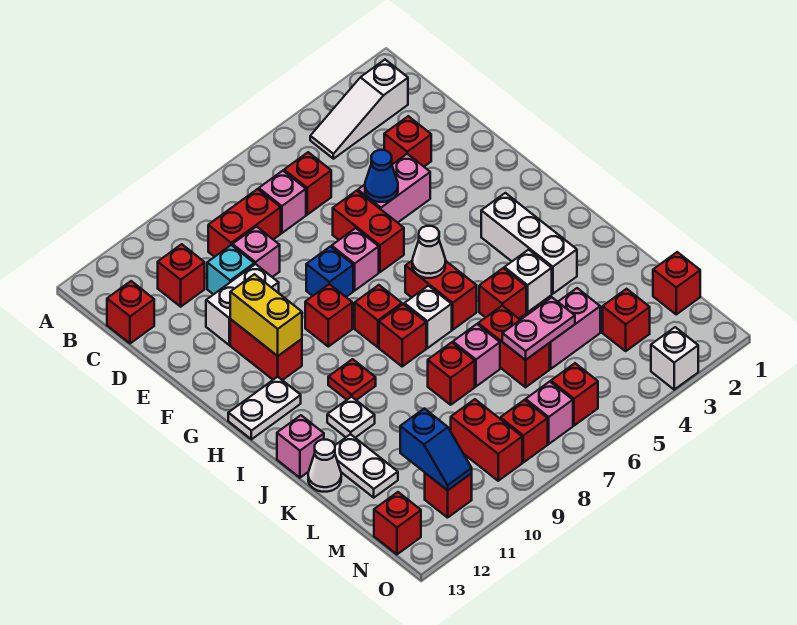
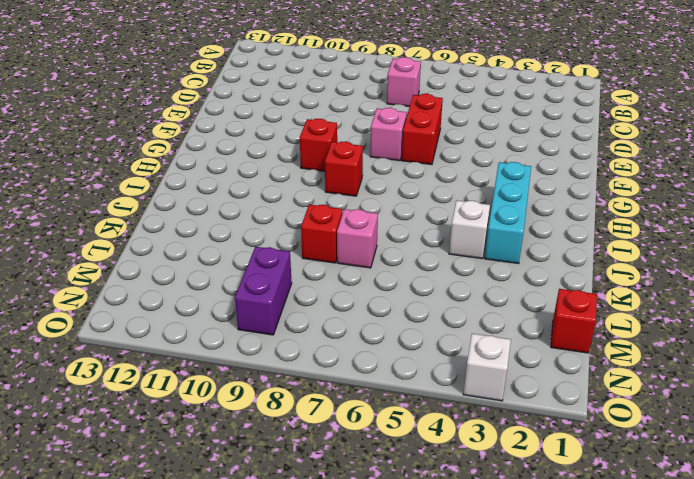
cyan 1x3 brick [485,162,531,264] -> white 1x3 brick [481,193,577,294]
purple 1x2 brick [235,247,292,335] -> red 1x2 brick [451,399,522,481]
none -> white 1x3 slope [310,60,408,159]
none -> red 1x1 brick [284,152,331,215]
none -> red 1x2 brick [208,189,281,257]
none -> red 1x1 brick [158,244,205,307]

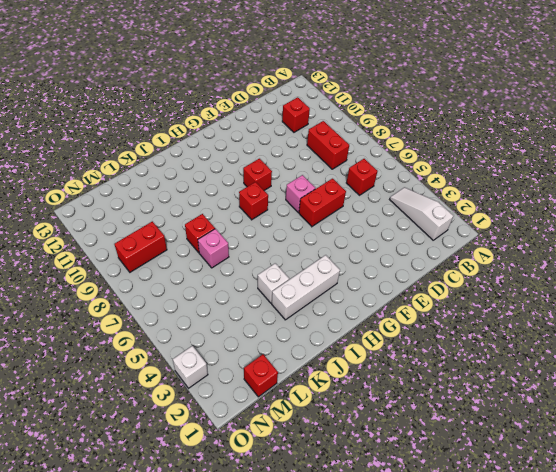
none -> pink 1x1 brick [259,171,306,233]
none -> red 1x1 brick [107,281,154,343]
none -> red 1x1 brick [384,116,431,166]
none -> pink 1x1 brick [232,227,280,277]

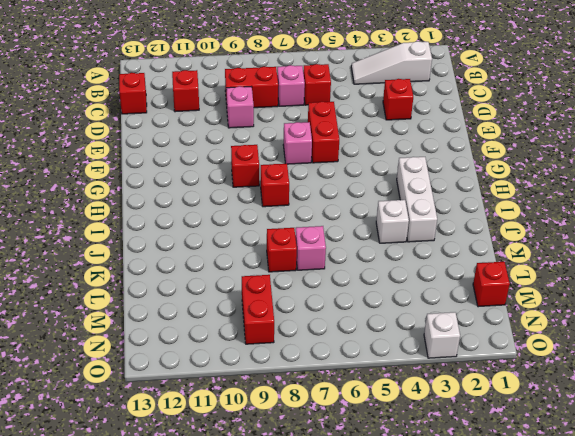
none -> cyan 1x1 brick [207,245,254,294]
none -> pink 1x2 brick [358,154,430,223]
none -> white 1x2 brick [206,264,279,345]
none -> blue 1x1 brick [306,247,353,297]

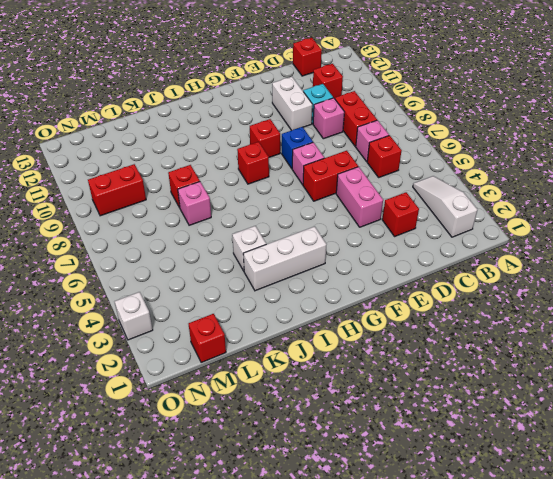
none -> red 1x2 brick [230,319,302,380]
none -> red 1x2 brick [405,260,477,330]
none -> white 1x2 plate [228,377,301,439]
none -> white 1x1 brick [404,286,452,348]

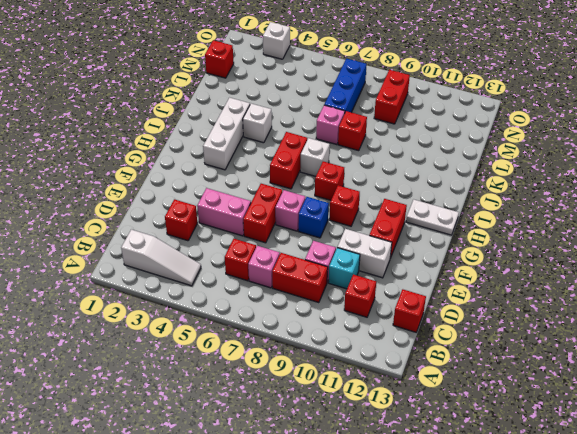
blue 1x3 brick [324,59,367,112] -> pink 1x1 brick [526,382,573,444]
none -> red 1x1 brick [379,304,426,366]
none -> red 1x1 plate [328,359,376,400]
none -> red 1x1 brick [479,268,526,318]
none -> white 1x1 plate [327,397,375,438]

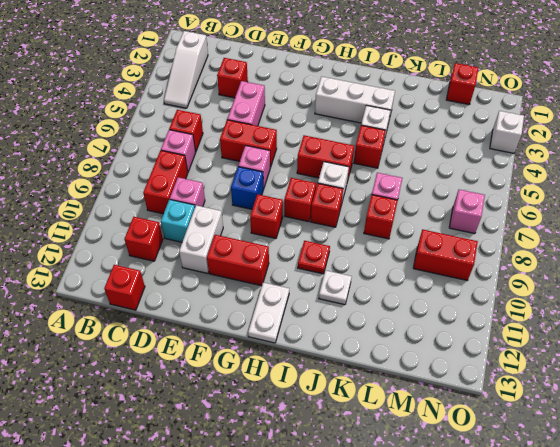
none -> pink 1x1 brick [277,415,324,478]
none -> red 1x2 brick [478,306,550,387]
none -> white 1x2 plate [335,434,398,498]
none -> white 1x1 cone [308,440,341,492]

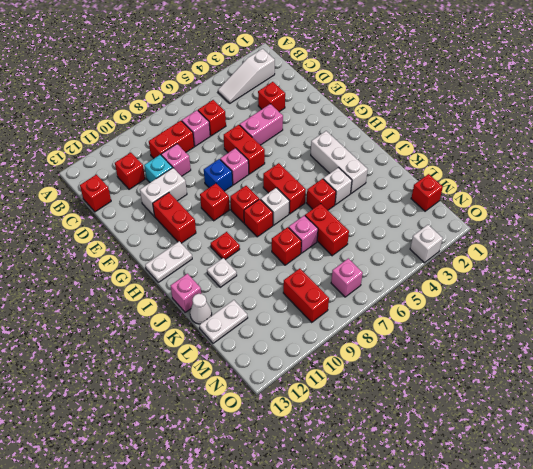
white 1x2 plate [199,300,248,343] -> white 1x2 plate turned to [335,434,398,498]
none -> pink 1x2 brick [550,288,600,369]
none -> red 1x1 brick [603,289,650,351]
none -> red 1x1 brick [551,363,598,426]
none -> red 1x1 brick [500,400,548,462]

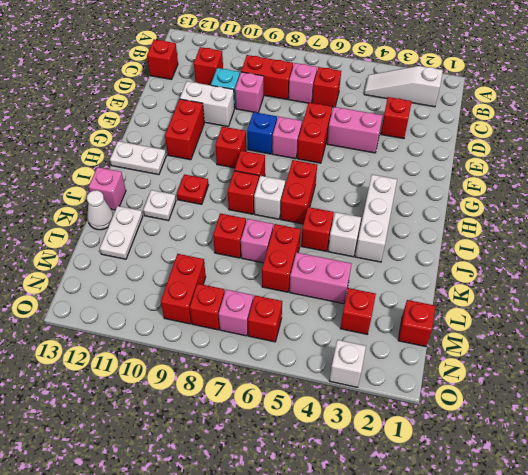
none -> red 1x1 brick [425,473,472,518]
none -> red 1x1 brick [374,492,421,554]
none -> blue 1x1 cone [365,150,398,202]
none -> yellow 1x2 brick [230,274,302,356]

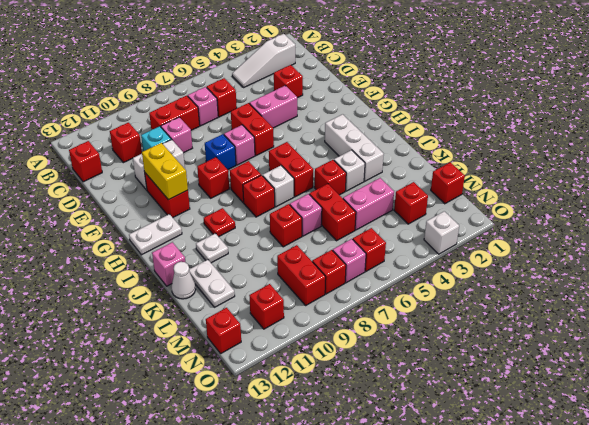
none -> blue 1x1 cone [365,150,398,202]
none -> white 1x1 cone [412,226,446,278]
none -> pink 1x2 plate [502,297,575,360]
none -> blue 1x2 slope [400,409,472,490]

